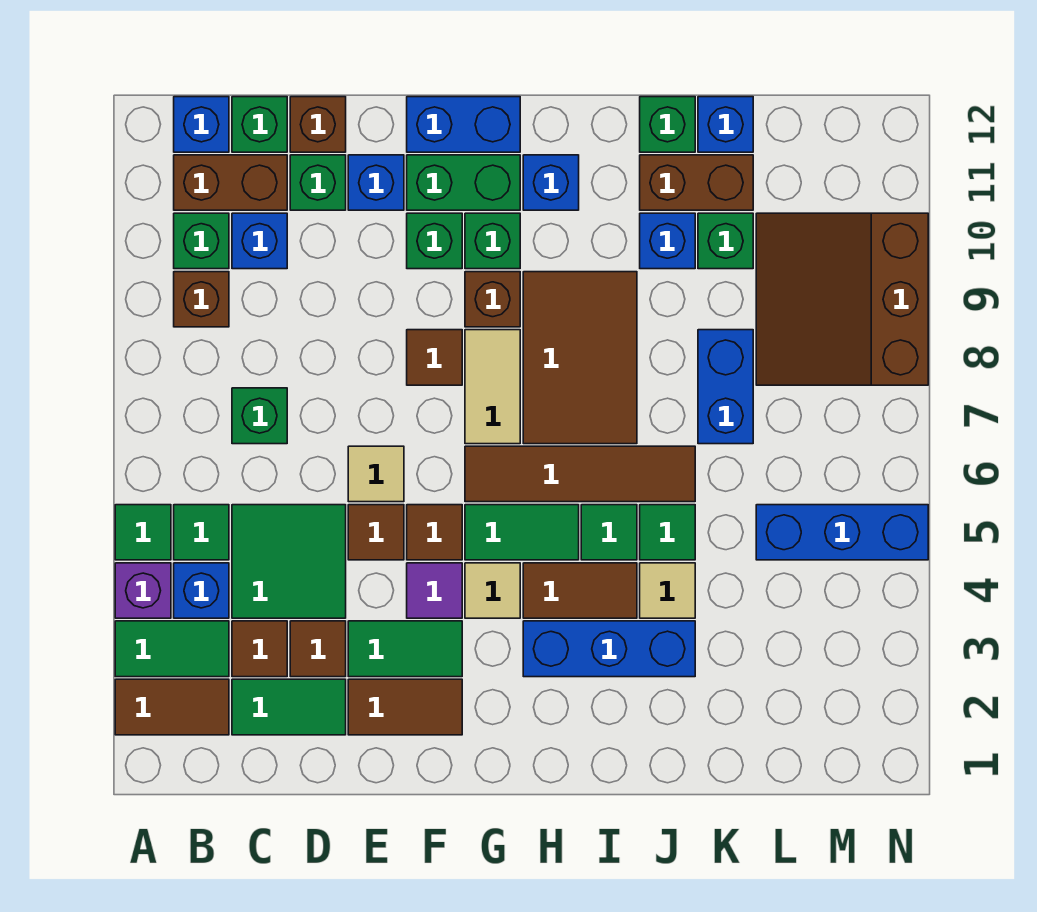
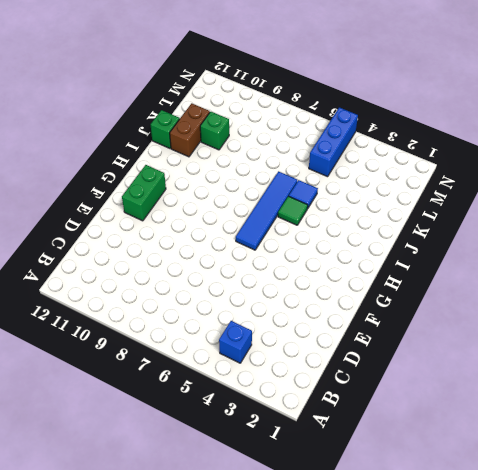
blue 1x4 tile [236,171,297,250] -> brown 1x4 tile [465,446,695,502]
blue 1x1 tile [289,180,318,209] -> green 1x1 tile [640,505,695,560]
none -> brown 1x2 tile [115,679,229,735]
none -> green 1x2 tile [115,621,229,677]
none -> purple 1x1 brick [115,563,171,618]
none -> green 1x1 tile [115,505,171,560]

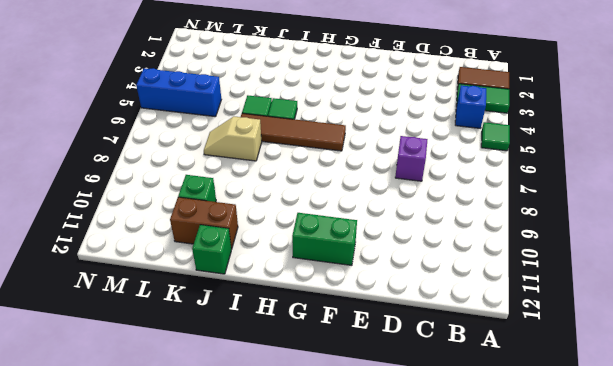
purple 1x1 brick [395,136,428,181] -> purple 1x1 brick moved to [115,563,171,618]
tan 1x2 slope [204,117,262,161] -> blue 1x2 brick [698,330,753,444]
none -> green 1x1 tile [174,505,229,560]
none -> brown 1x1 brick [174,272,229,327]
none -> green 1x1 brick [174,213,229,269]
none -> brown 1x2 brick [174,155,287,210]

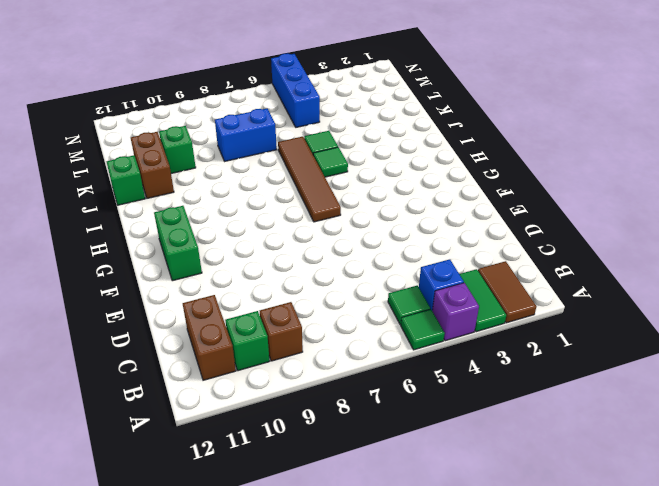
none -> blue 1x1 brick [174,97,229,152]
none -> green 1x2 tile [232,679,346,735]
none -> brown 1x1 tile [232,621,287,677]
none -> green 2x2 tile [232,505,346,618]

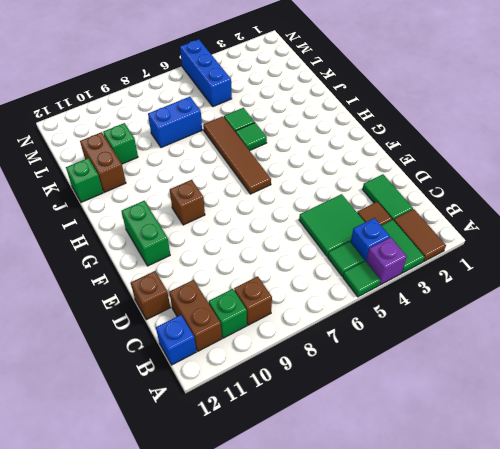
none -> green 1x1 brick [232,388,287,444]
none -> blue 1x1 brick [232,213,287,269]
none -> green 1x1 brick [232,97,287,152]
none -> brown 1x1 tile [290,621,346,677]

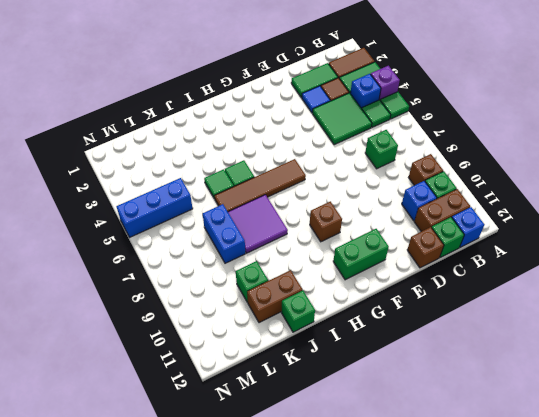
blue 1x1 tile [302,86,330,113] -> brown 1x1 tile [290,621,346,677]
purple 2x2 tile [228,195,288,253] -> brown 2x3 tile [523,272,637,444]
none -> green 1x1 brick [290,155,346,210]
none -> brown 1x2 tile [348,679,462,735]
none -> green 1x2 tile [348,621,462,677]
none -> brown 1x1 tile [348,505,404,560]

